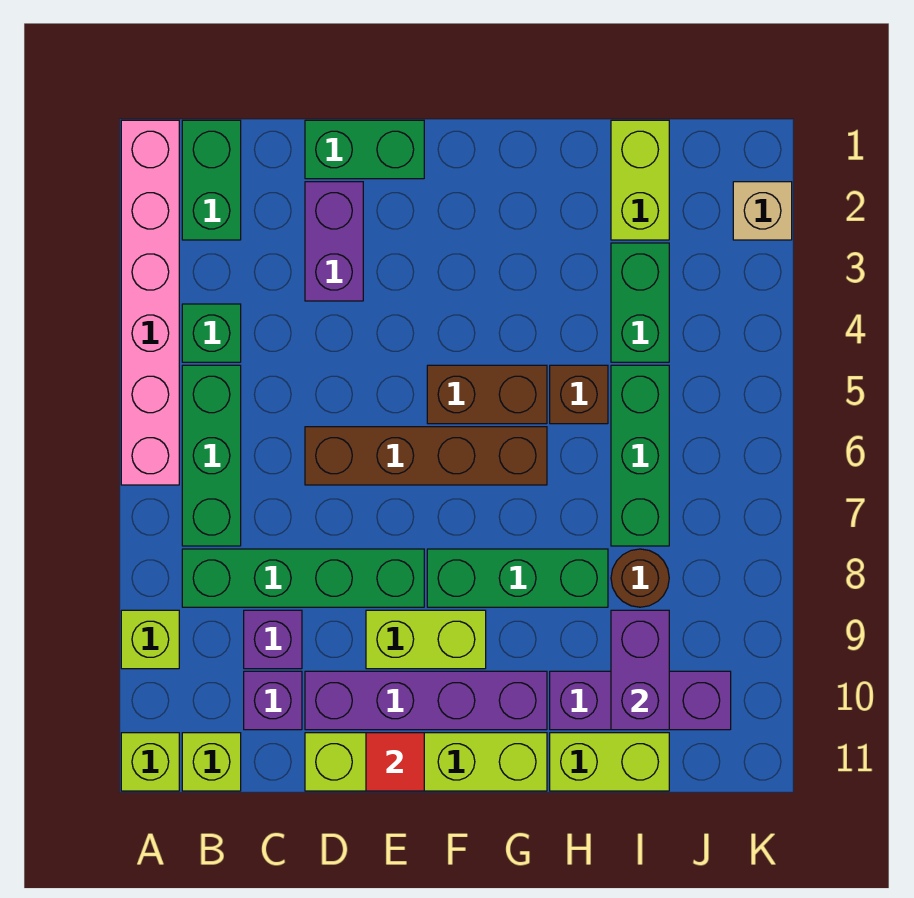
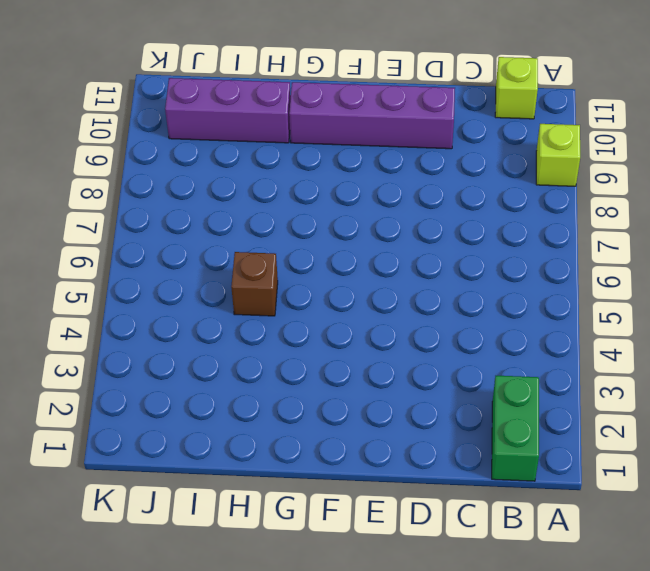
none -> pink 1x6 brick [121,120,179,485]
none -> lime 1x1 brick [121,733,179,791]
none -> green 1x1 brick [182,304,241,362]

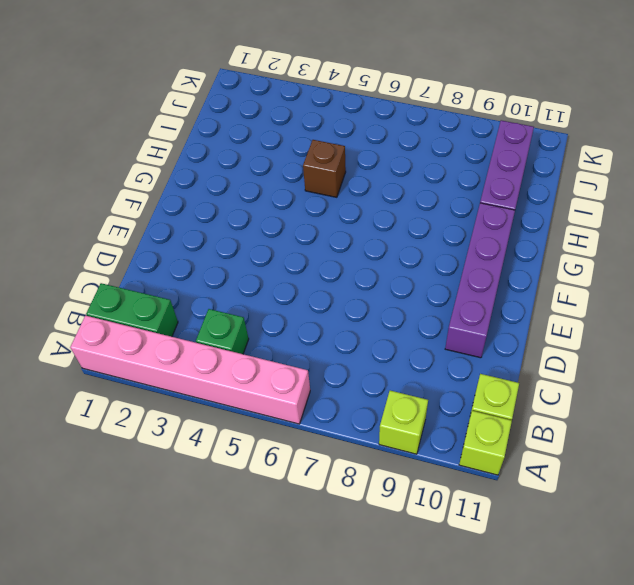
none -> green 1x3 brick [182,365,241,546]
none -> green 1x4 brick [182,549,424,607]
none -> purple 1x1 brick [244,610,302,669]

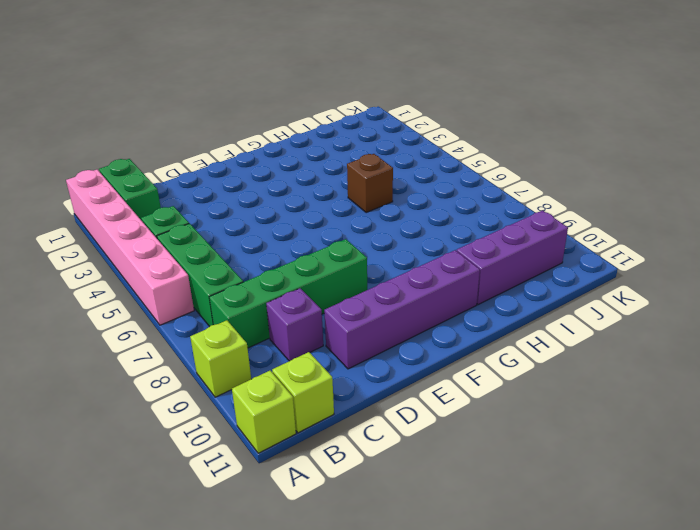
none -> purple 1x1 brick [244,671,302,730]
none -> green 1x2 brick [305,120,424,179]
none -> purple 1x2 brick [305,182,363,301]

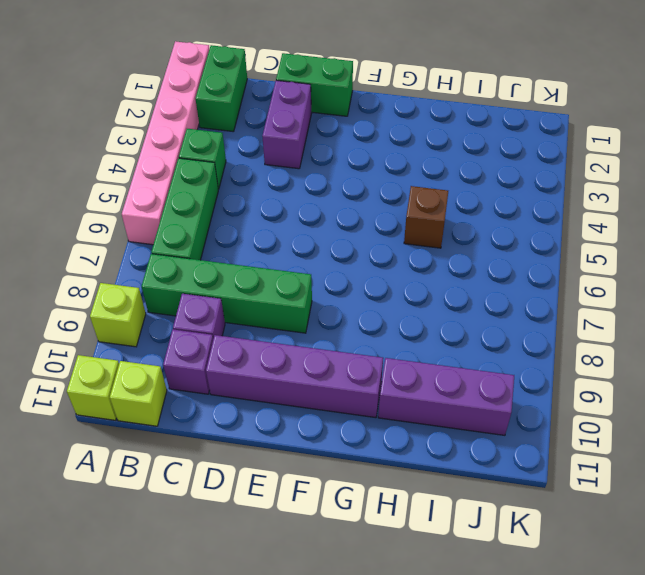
none -> brown 1x4 brick [305,427,547,485]
none -> lime 1x4 brick [305,733,547,791]
none -> lime 1x2 brick [366,610,486,669]

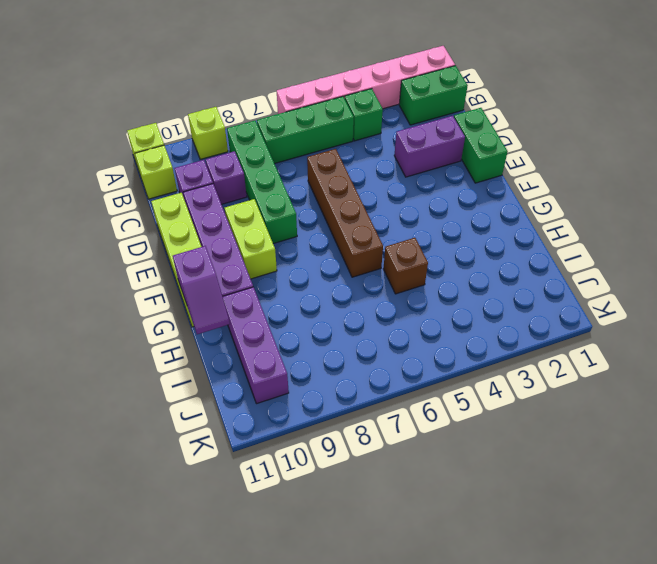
purple 1x2 slope [173,246,230,334] -> none
none -> brown 1x2 brick [427,365,547,424]
none -> green 1x3 brick [427,549,608,607]
none -> lime 1x2 brick [550,733,669,791]

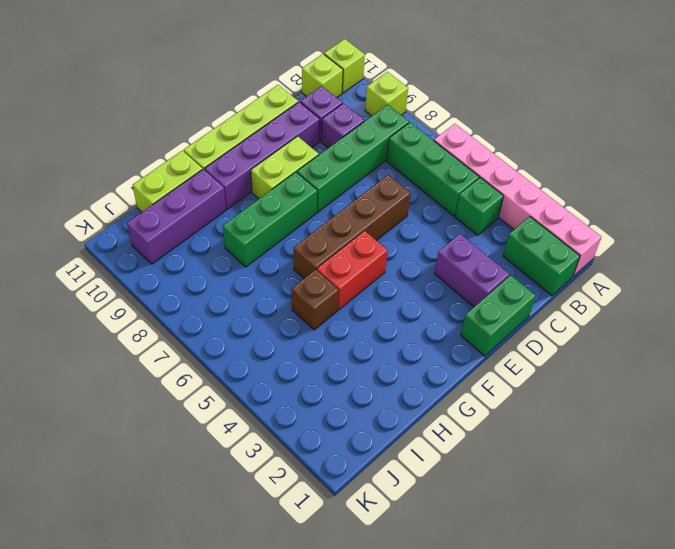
red 1x2 brick [317,231,388,310] -> brown 1x2 brick [427,365,547,424]
none -> lime 1x2 brick [611,120,669,240]
none -> green 1x2 brick [611,243,669,362]
none -> green 1x3 brick [611,365,669,546]

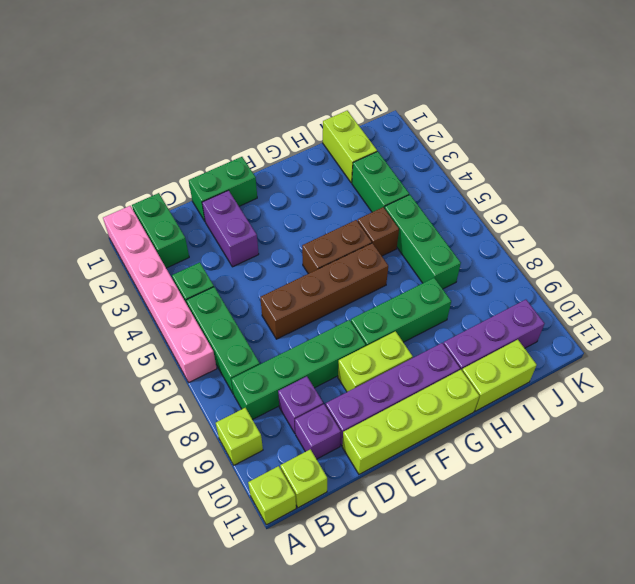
none -> brown 1x1 round brick [611,549,669,607]
none -> tan 1x1 brick [733,182,792,240]
none -> red 1x1 tile [366,733,424,791]

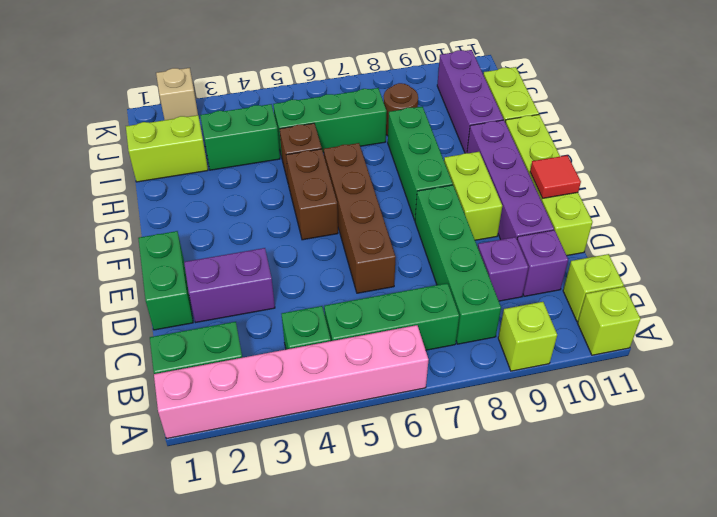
none -> purple 1x2 brick [611,610,669,730]

